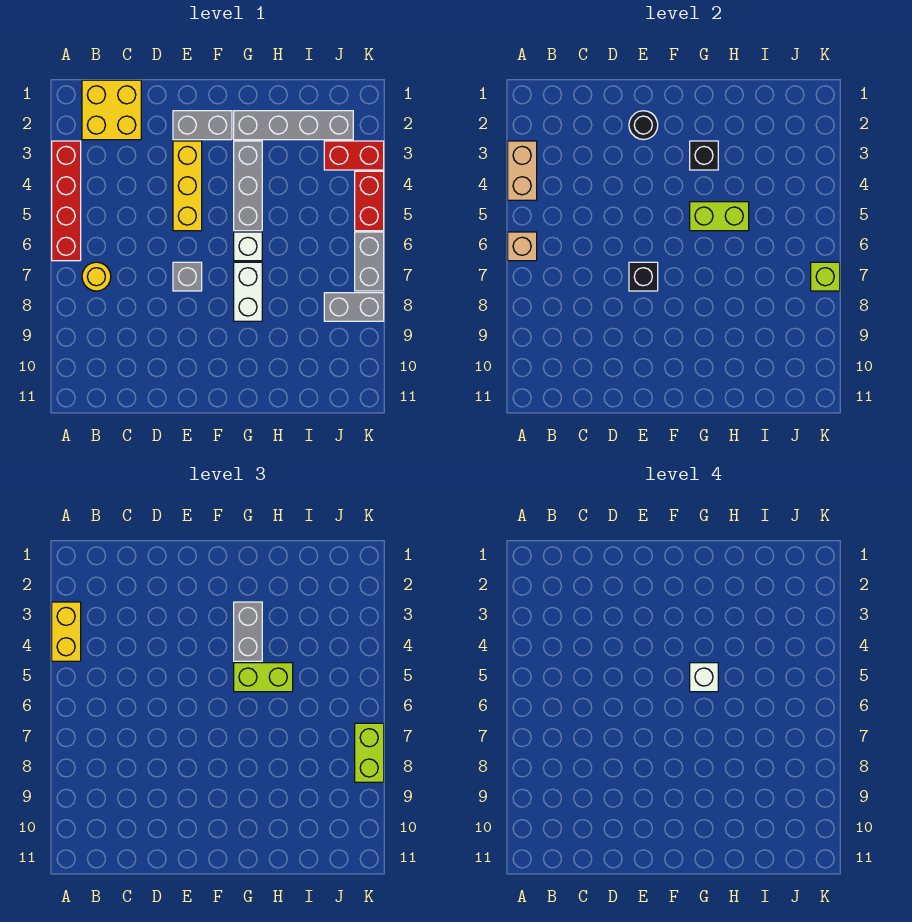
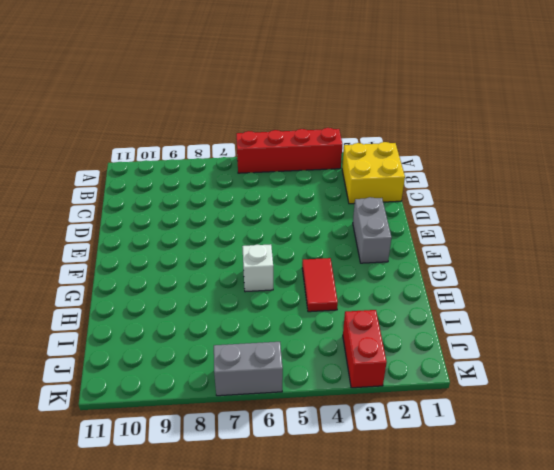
red 1x2 tile [302,258,338,312] -> grey 1x3 brick [234,141,262,231]
none -> yellow 1x1 round brick [82,262,111,291]
none -> yellow 1x3 brick [173,141,202,231]
none -> grey 1x1 brick [173,262,202,291]

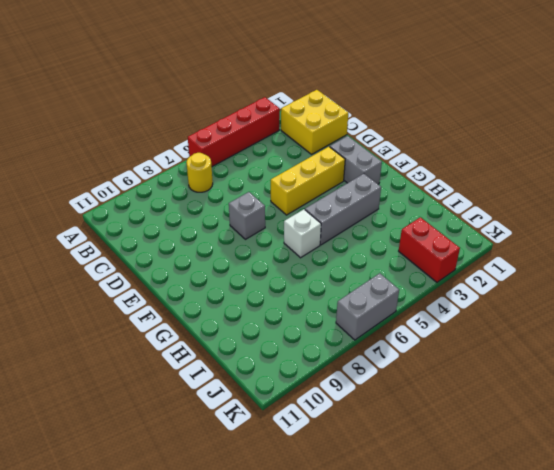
none -> grey 1x4 brick [234,111,353,140]
none -> white 1x2 brick [234,262,262,321]
none -> grey 1x2 brick [324,293,384,321]

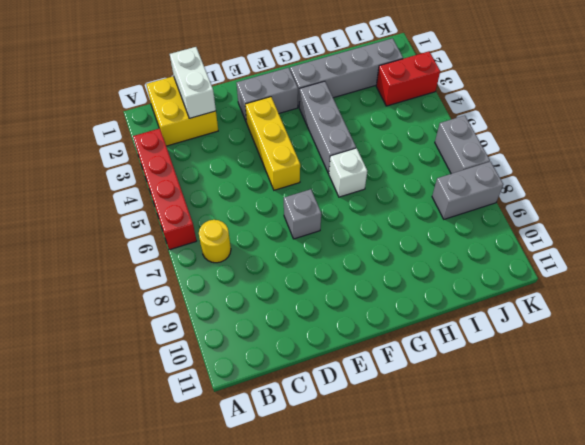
white 1x2 brick [170,47,216,118] -> white 1x2 brick moved to [234,262,262,321]
none -> red 1x2 brick [355,171,384,231]
none -> tan 1x2 brick [508,141,537,200]
none -> tan 1x1 brick [508,232,537,261]

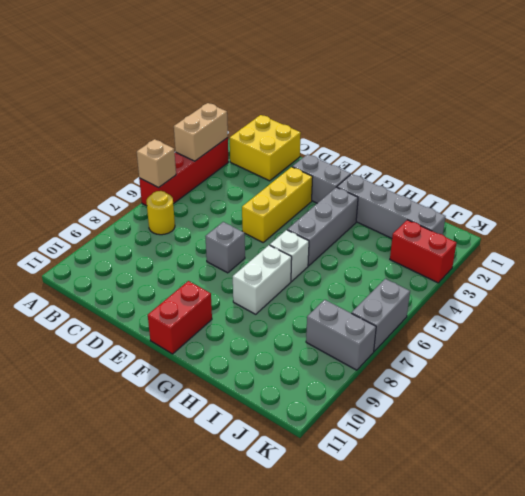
red 1x2 brick [148,281,212,354] -> red 1x2 brick moved to [355,171,384,231]
none -> black 1x1 round brick [629,111,658,140]
none -> black 1x1 brick [629,262,658,291]
none -> black 1x1 brick [690,141,718,170]

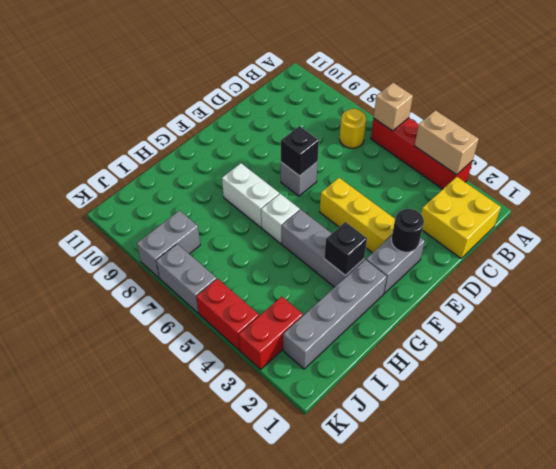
none -> lime 1x2 brick [690,202,749,231]
none -> lime 1x1 brick [811,262,840,291]
none -> yellow 1x2 brick [52,602,81,661]

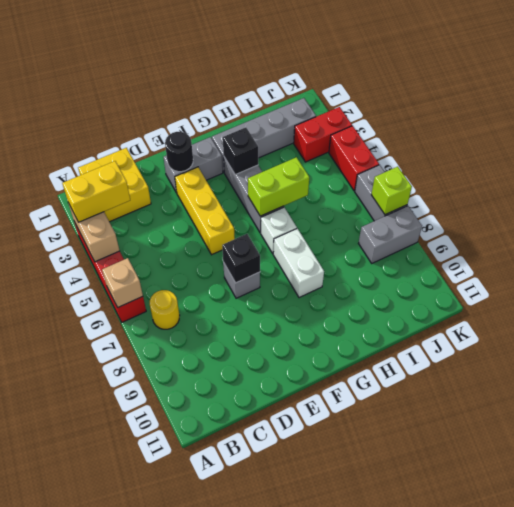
yellow 1x2 brick [62,161,130,222] -> yellow 1x2 brick turned to [52,602,81,661]
none -> grey 1x2 brick [234,602,262,661]
none -> lime 1x2 brick [234,663,293,692]
none -> lime 1x2 brick [355,723,384,782]

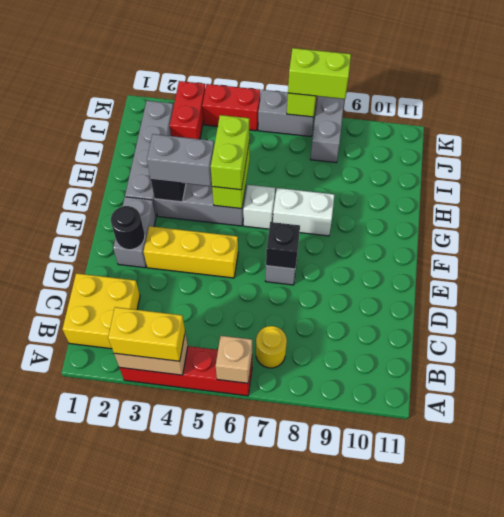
none -> white 1x1 brick [690,663,718,692]

